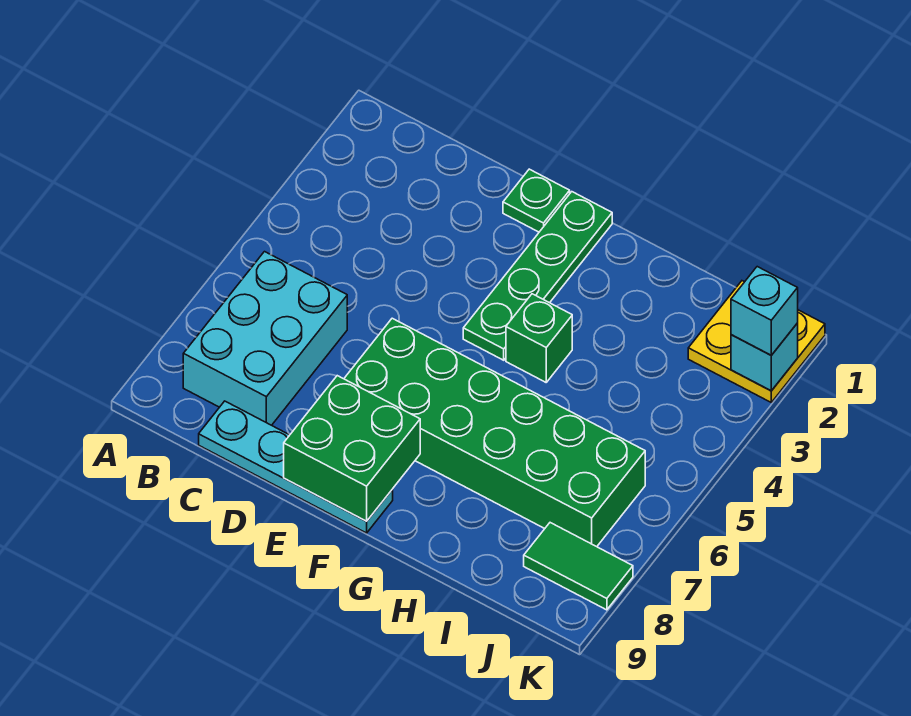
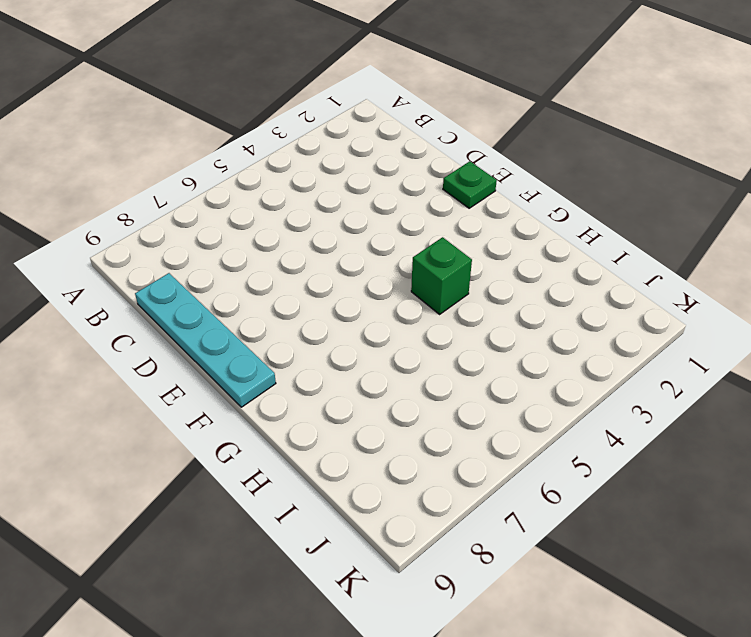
none -> cyan 2x3 brick [183,252,347,425]
none -> green 2x6 brick [344,318,645,547]

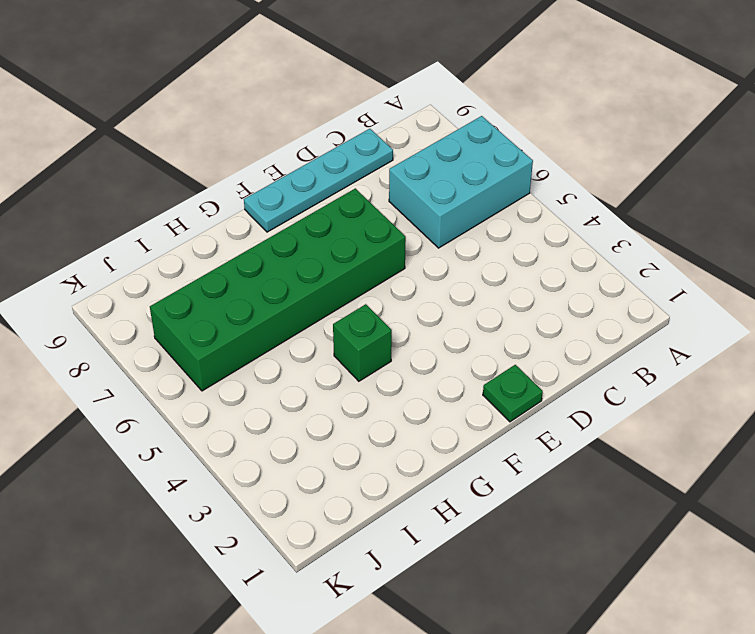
cyan 2x3 brick [389,116,533,248] -> cyan 2x3 brick turned to [183,252,347,425]
none -> green 1x4 plate [463,192,612,360]
none -> yellow 2x2 plate [688,281,825,402]

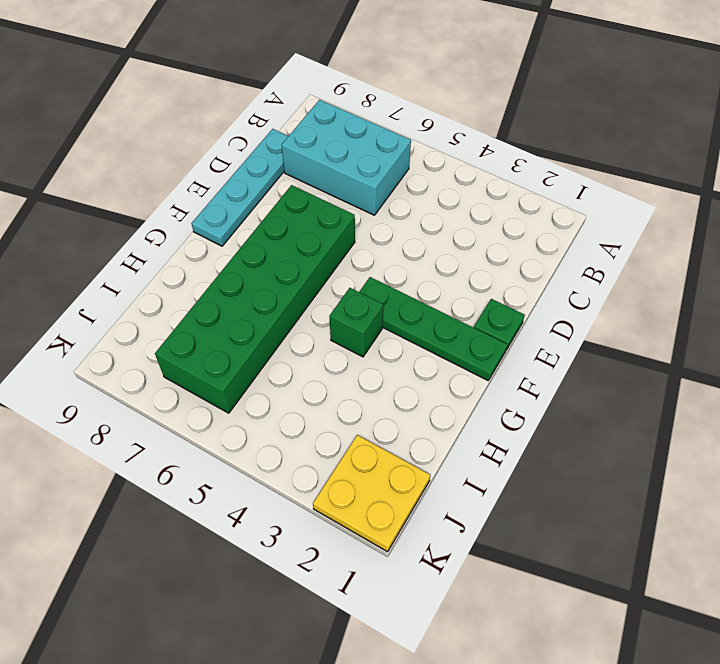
none -> green 1x2 tile [524,523,633,610]
none -> green 2x2 brick [284,376,420,521]

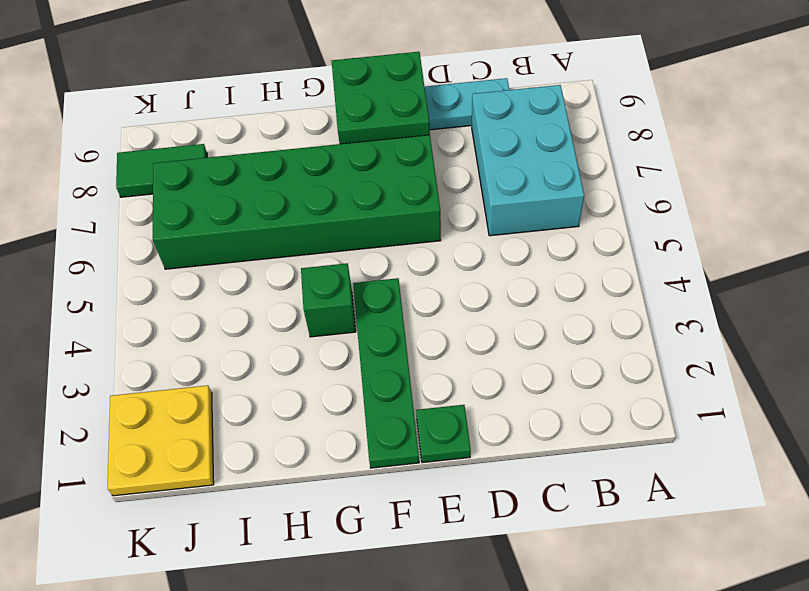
none -> cyan 1x1 brick [731,323,798,391]
none -> cyan 1x1 brick [731,267,798,355]

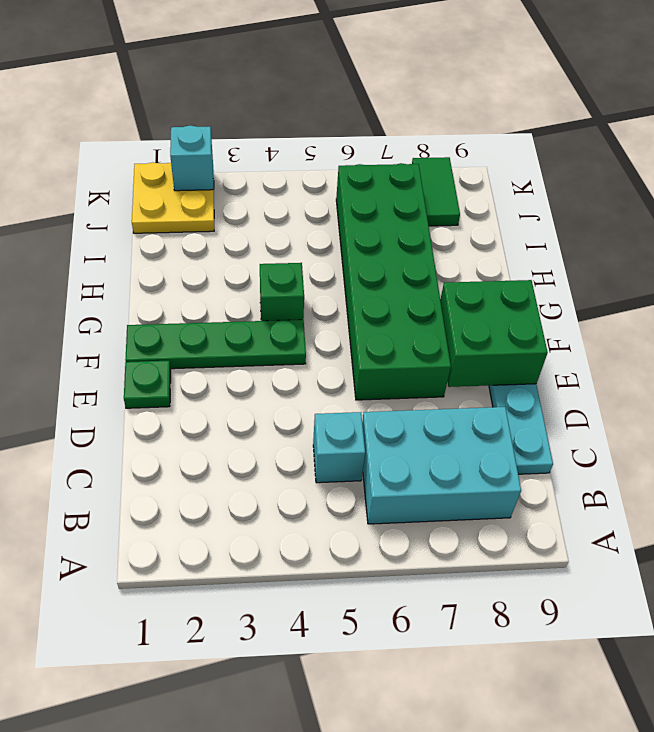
cyan 1x1 brick [313,412,365,483] -> cyan 1x1 brick moved to [731,267,798,355]

